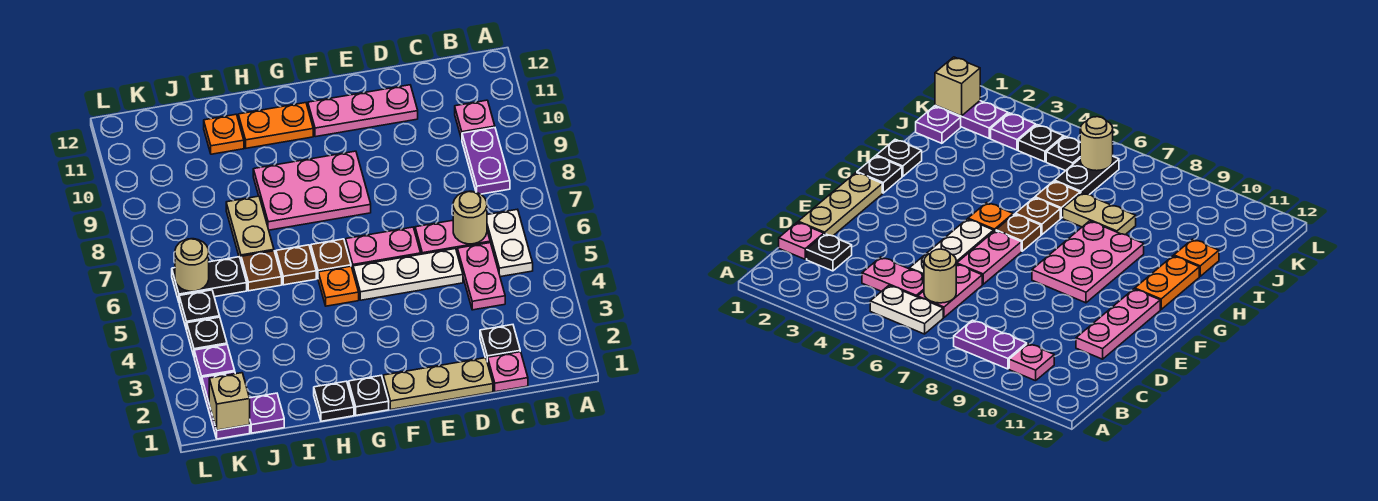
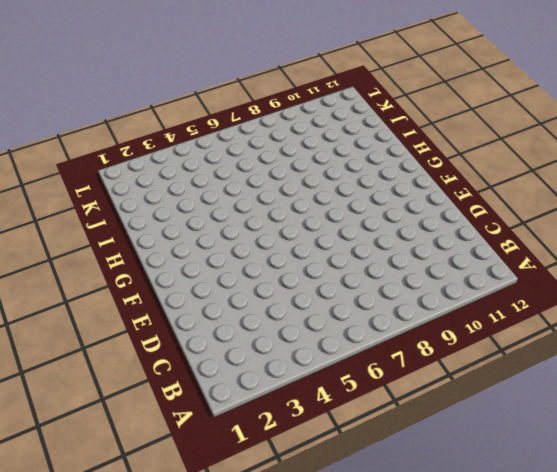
none -> white 1x2 plate [487,209,533,277]
none -> purple 1x2 plate [462,128,510,194]
none -> pink 1x1 plate [455,100,495,139]
none -> pink 1x1 plate [488,352,528,392]

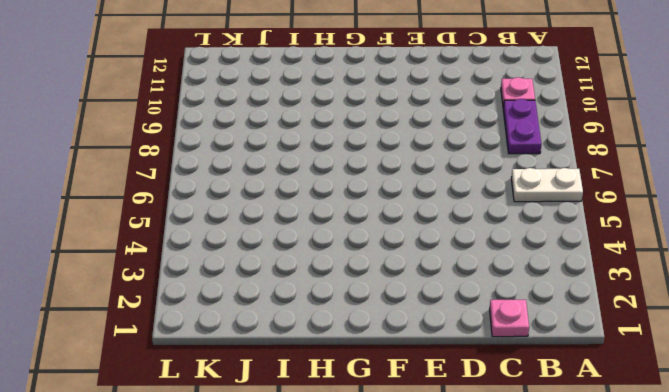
white 1x2 plate [511,168,583,202] -> white 1x2 plate turned to [487,209,533,277]
none -> black 1x1 plate [480,325,520,363]
none -> pink 1x2 plate [457,243,505,310]
none -> pink 1x2 plate [415,220,490,254]
none -> tan 1x3 plate [383,358,493,409]

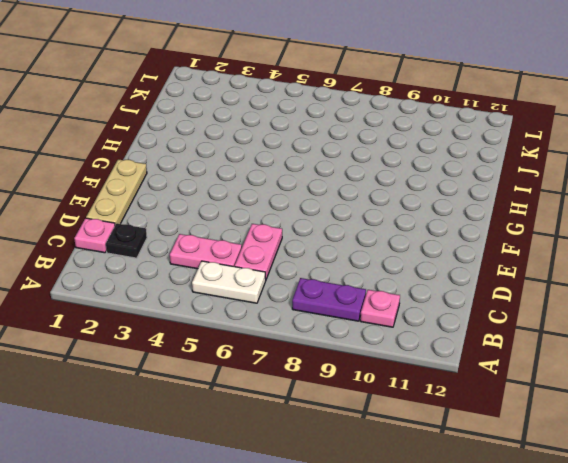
none -> white 1x3 plate [353,249,463,300]
none -> pink 1x3 plate [308,85,418,137]
none -> pink 1x2 plate [346,227,421,270]
none -> pink 2x3 plate [253,151,371,230]

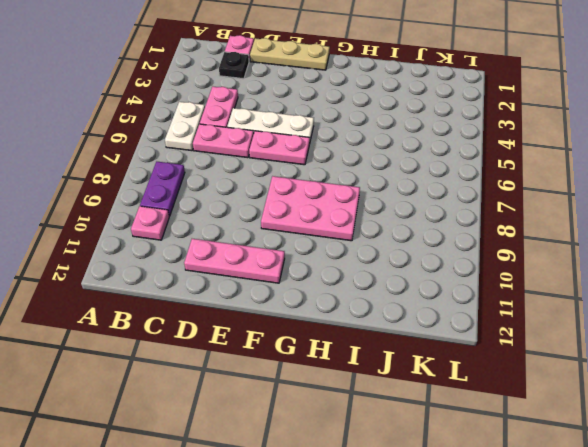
none -> black 1x1 plate [349,376,389,415]
none -> orange 1x1 plate [318,266,359,306]
none -> brown 1x1 plate [311,239,351,277]
none -> orange 1x2 plate [238,103,313,148]

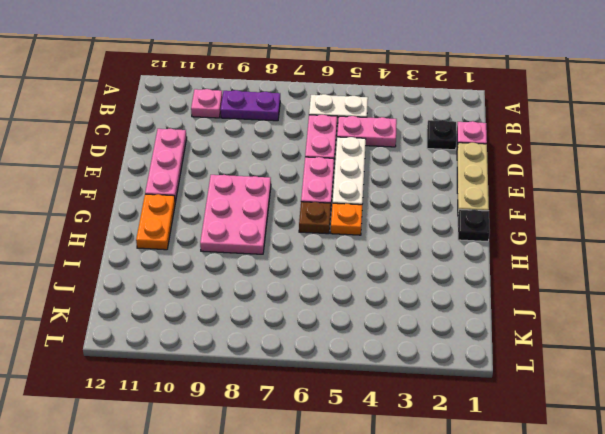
none -> black 1x1 plate [314,381,354,421]
none -> brown 1x1 plate [276,245,316,285]
none -> brown 1x1 plate [241,251,282,291]
none -> tan 1x2 plate [226,196,274,260]

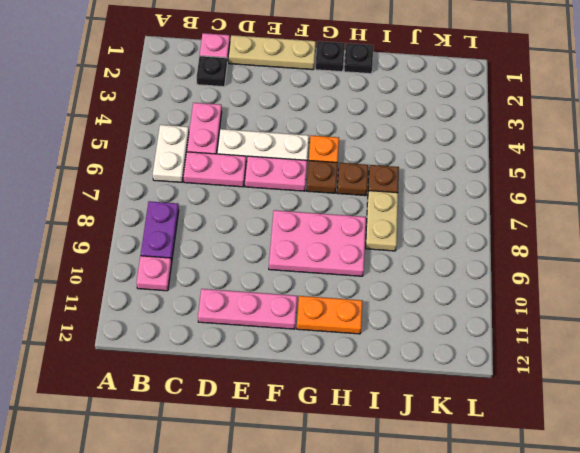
none -> orange 1x1 plate [204,114,244,154]
none -> purple 1x1 plate [250,393,284,433]
none -> black 1x2 plate [172,257,247,301]
none -> purple 1x2 plate [202,372,250,439]

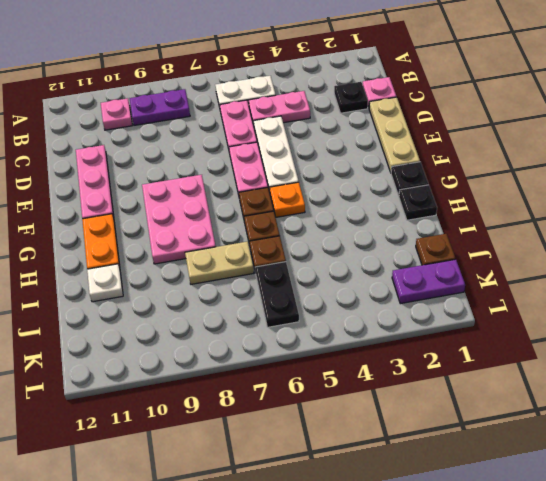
white 1x1 plate [87,264,123,302] -> orange 1x1 plate [204,114,244,154]
brown 1x1 plate [416,234,456,265] -> purple 1x1 plate [250,393,284,433]
none -> purple 1x1 plate [194,345,235,384]
none -> black 1x1 plate [187,317,227,356]
none -> black 1x1 plate [179,290,220,330]
none -> tan 1x1 round brick [453,191,487,244]

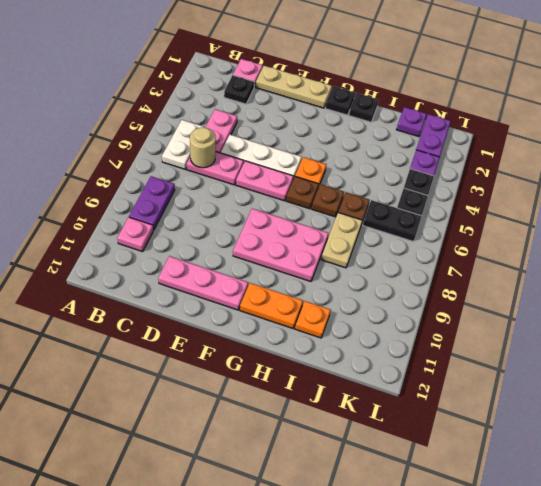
none -> tan 1x1 brick [209,373,250,430]
none -> tan 1x1 round brick [175,239,209,291]

